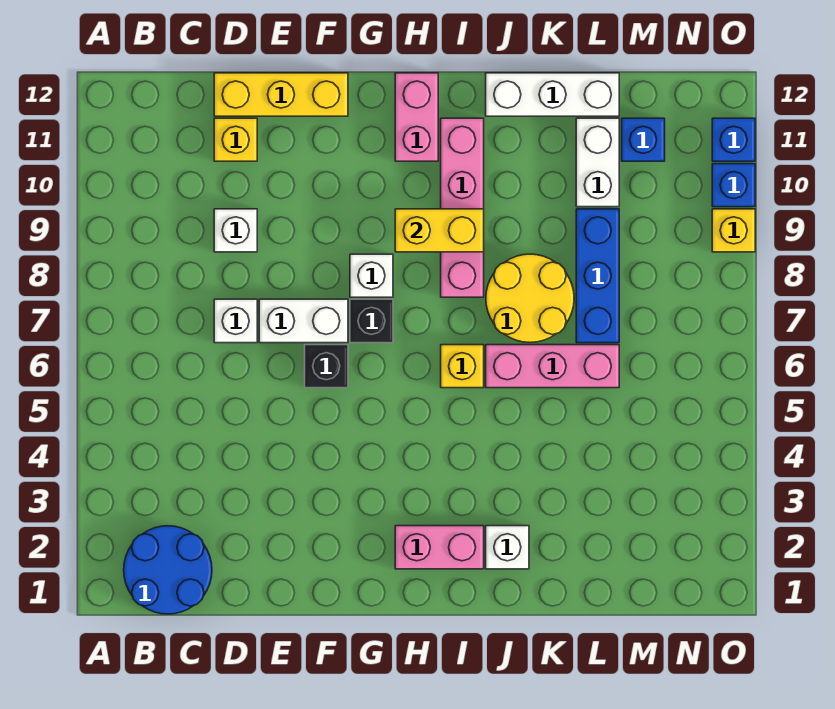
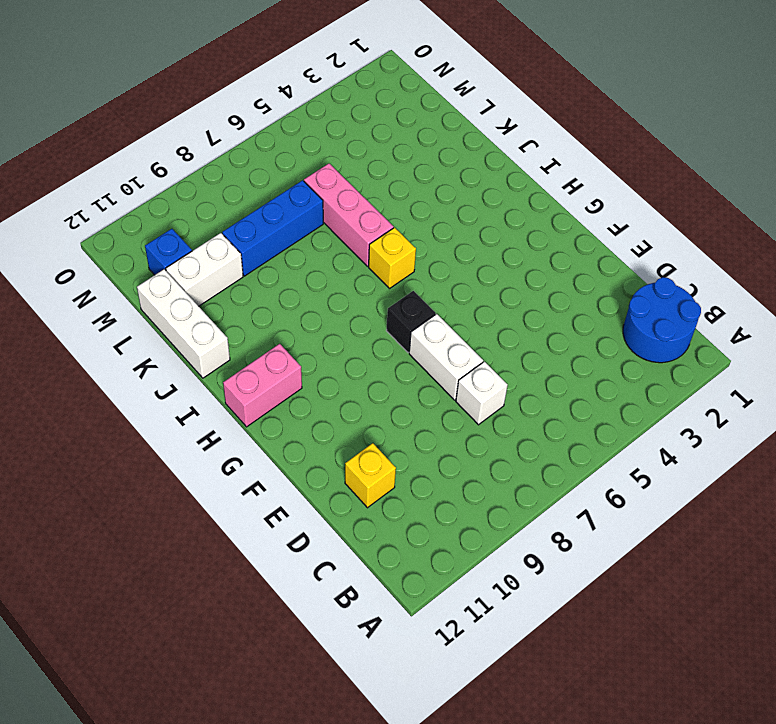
none -> white 1x1 brick [214,209,257,252]
none -> yellow 1x3 brick [214,73,348,116]
none -> black 1x1 brick [305,345,348,388]

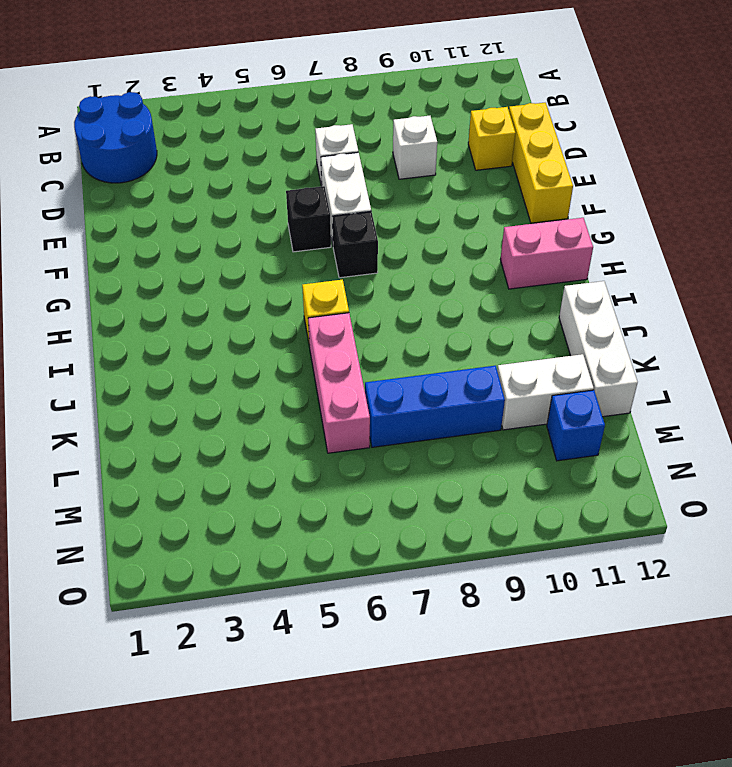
none -> white 1x1 brick [350,254,393,297]
none -> pink 1x2 brick [395,526,484,569]
none -> pink 1x4 brick [441,118,484,297]

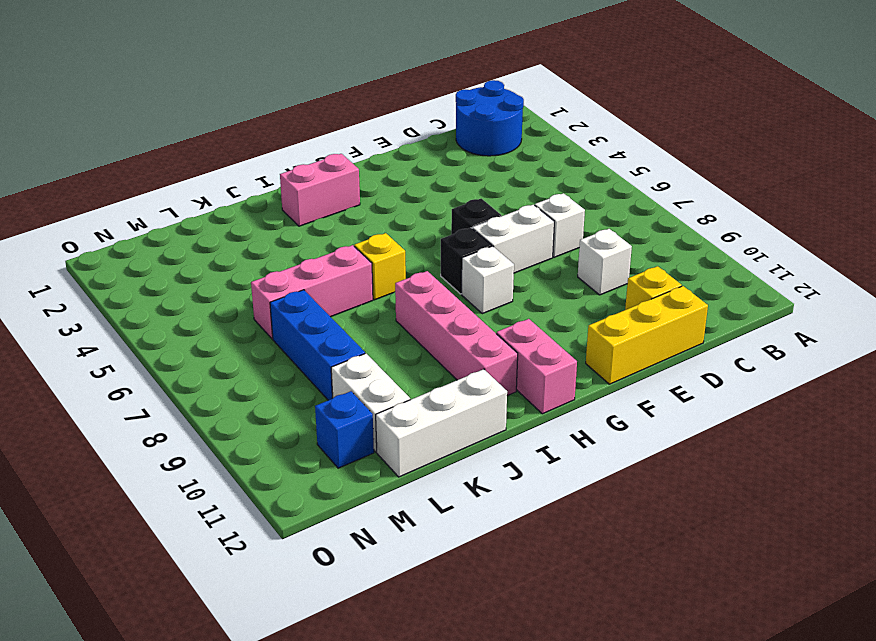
none -> white 1x1 brick [486,526,529,569]
none -> yellow 2x2 round brick [486,254,574,342]
none -> yellow 1x1 brick [712,209,755,252]

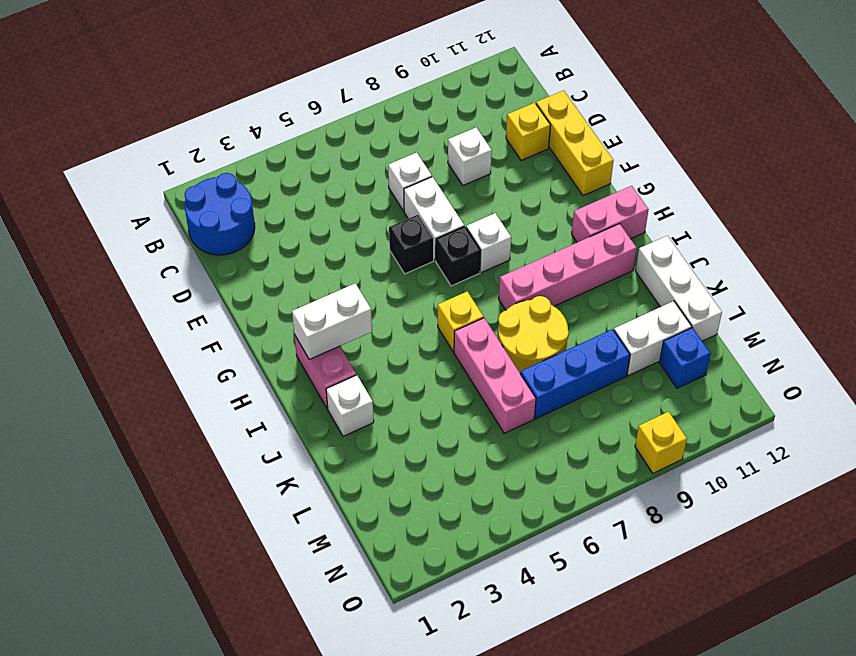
white 1x2 brick [292,283,372,359] -> none
none -> blue 1x1 brick [712,164,755,207]
none -> blue 1x1 brick [712,118,755,161]
none -> yellow 1x2 brick [395,209,484,252]

